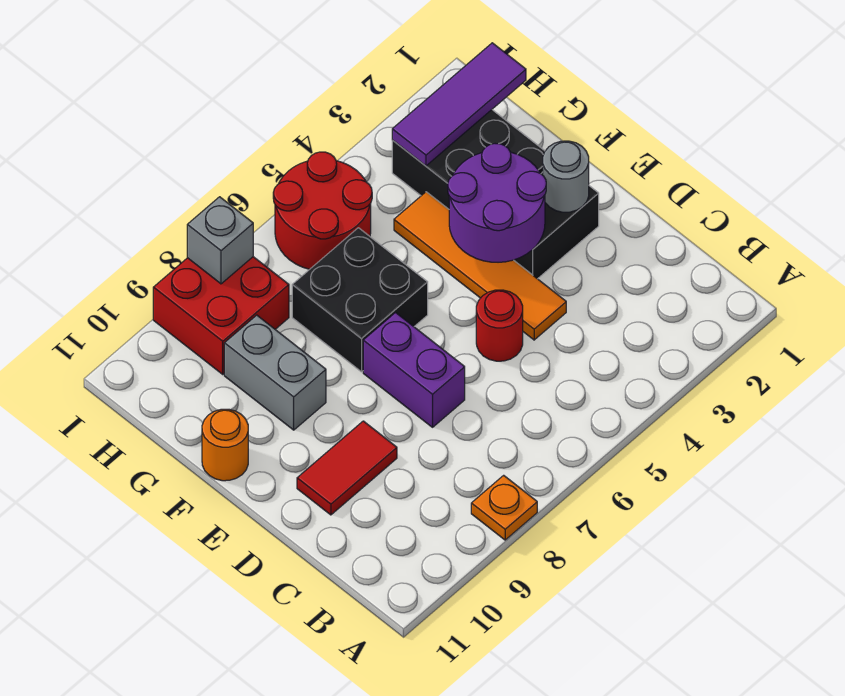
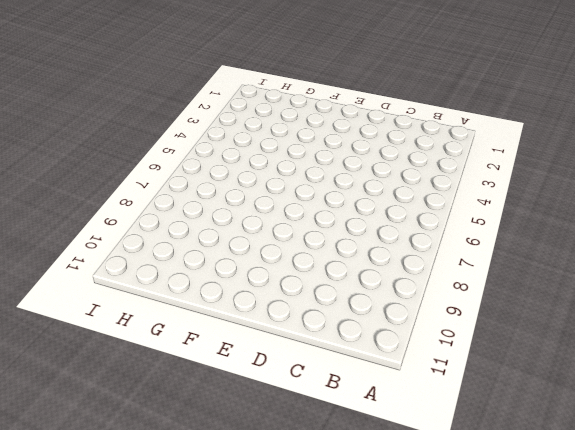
none -> orange 1x1 plate [471,475,537,540]
none -> orange 1x4 tile [394,192,566,340]
none -> red 1x1 round brick [476,290,523,361]

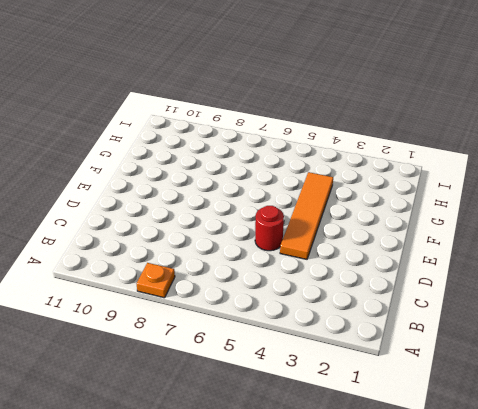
none -> purple 1x2 brick [363,313,465,427]
none -> red 1x2 tile [297,421,397,515]
none -> black 2x4 brick [392,110,599,279]

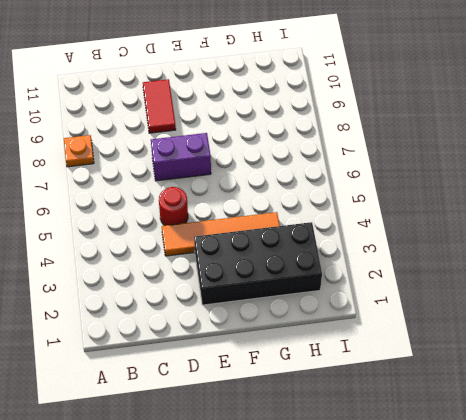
none -> black 2x2 brick [292,228,428,372]
none -> grey 1x2 brick [224,315,326,430]
none -> orange 1x1 round brick [202,409,248,481]

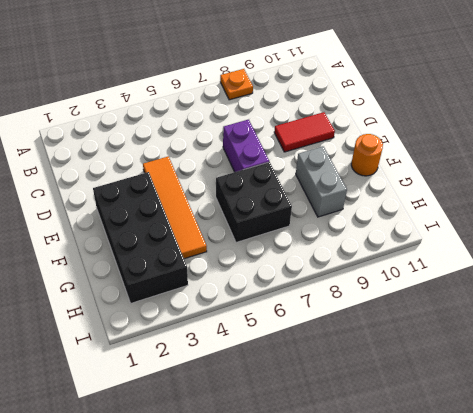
none -> red 1x1 round brick [476,290,523,361]
none -> red 2x2 round brick [273,152,372,269]
none -> red 2x2 brick [153,257,289,374]

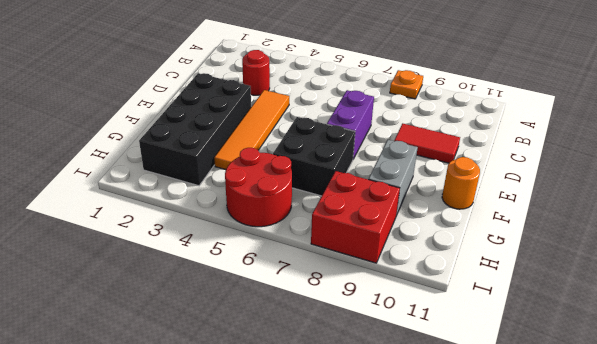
red 1x1 round brick [242,50,270,95] -> red 1x1 round brick moved to [476,290,523,361]
none -> grey 1x1 round brick [543,141,589,212]
none -> purple 2x2 round brick [448,144,546,262]
none -> purple 1x3 tile [392,43,526,166]

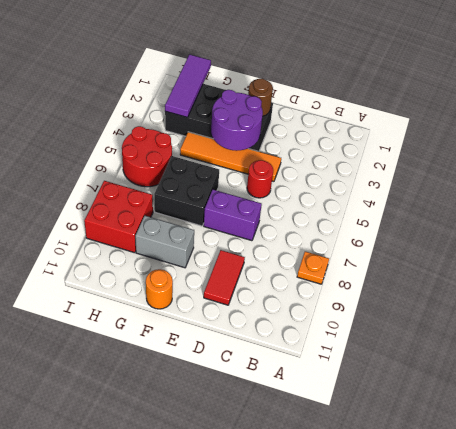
brown 1x1 round brick [248,79,273,116] -> grey 1x1 round brick [543,141,589,212]
none -> grey 1x1 brick [187,197,253,284]

